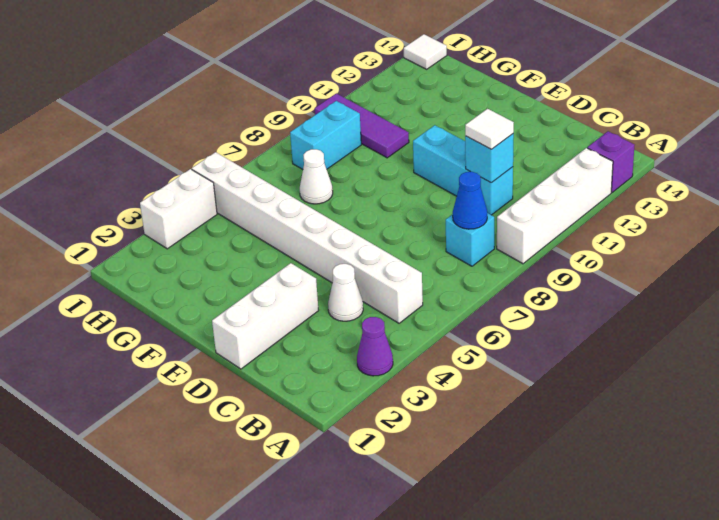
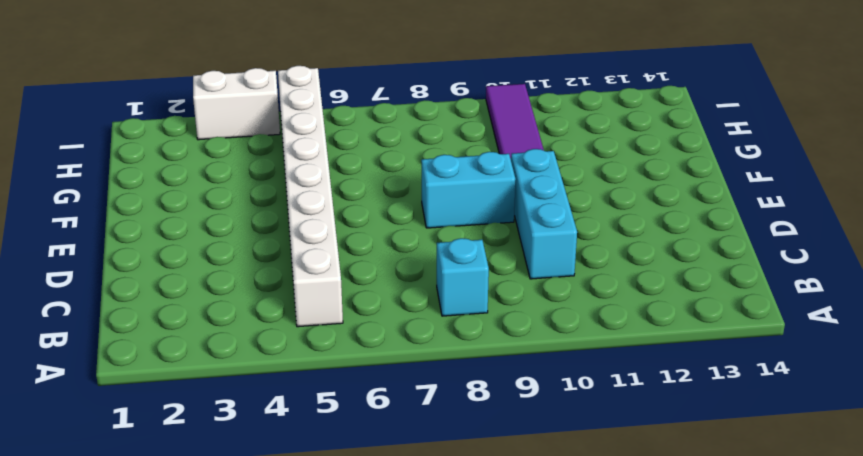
cyan 1x2 brick [421,152,516,228] -> cyan 1x2 brick moved to [290,101,361,169]
none -> purple 1x1 cone [357,317,393,376]
none -> white 1x4 brick [497,148,613,264]
none -> purple 1x1 brick [587,131,634,192]

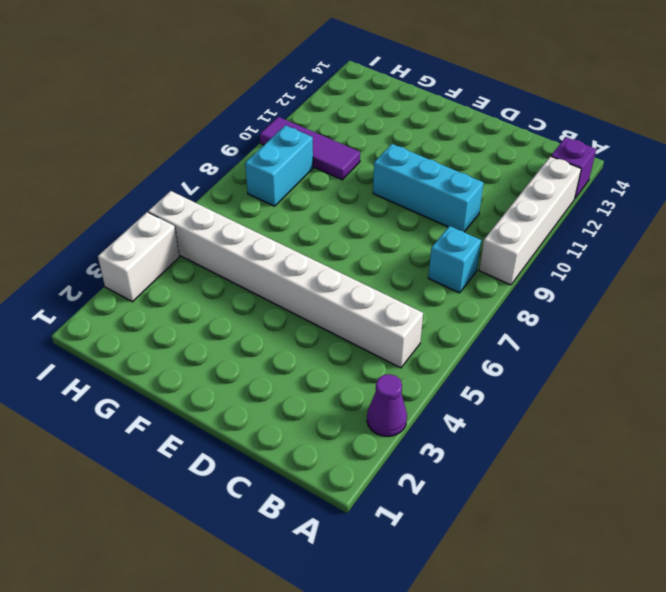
none -> white 1x1 cone [328,264,363,321]
none -> white 1x3 brick [212,263,319,369]
none -> white 1x1 cone [300,149,333,204]

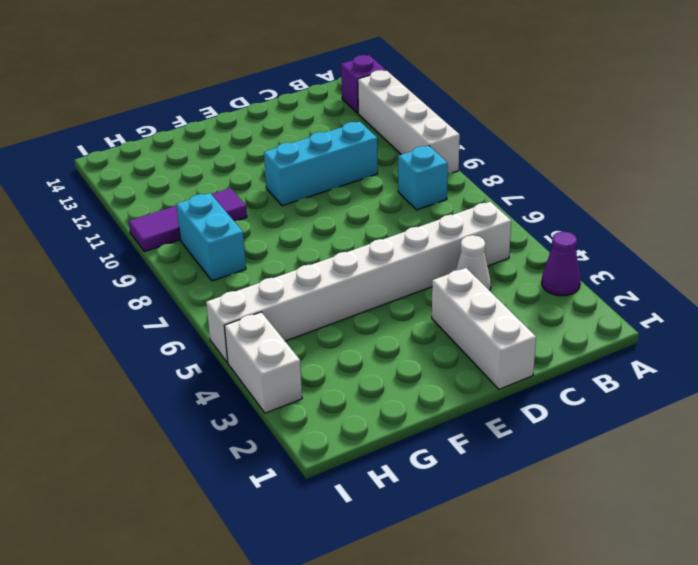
none -> white 1x1 cone [300,149,333,204]
none -> white 1x1 tile [404,34,447,69]
none -> blue 1x1 cone [453,172,487,229]

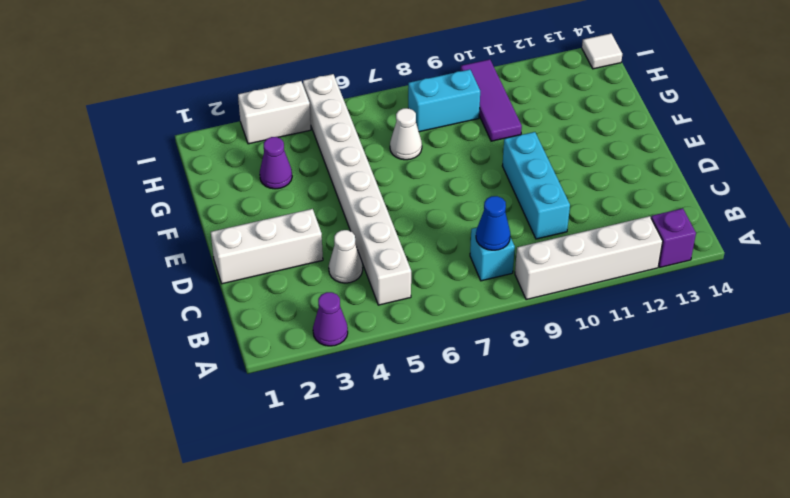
purple 1x1 cone [260,137,292,189] -> none
none -> cyan 1x1 brick [465,134,514,183]
none -> white 1x1 tile [465,109,514,149]

